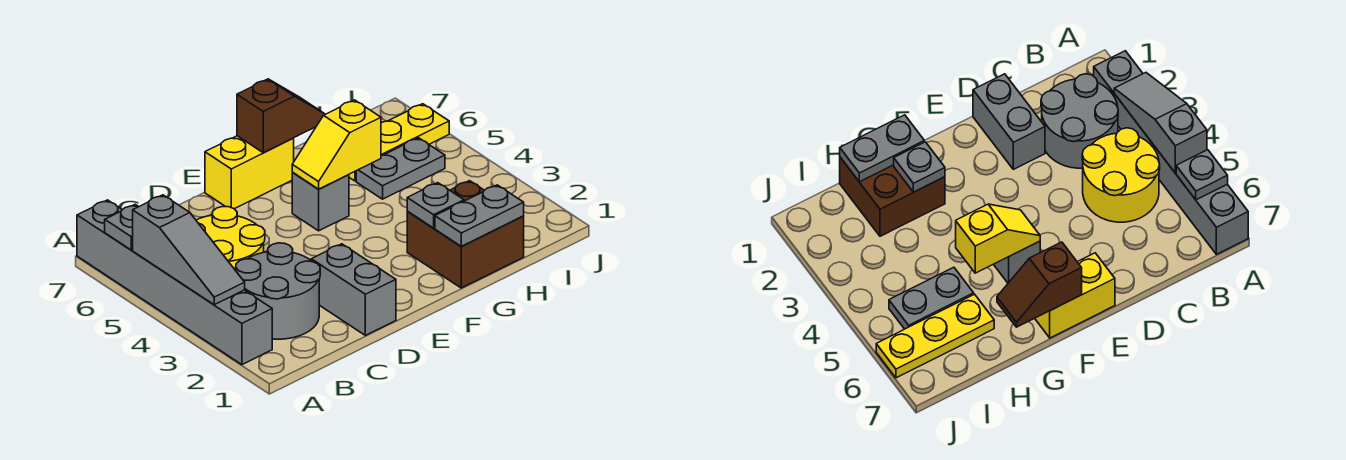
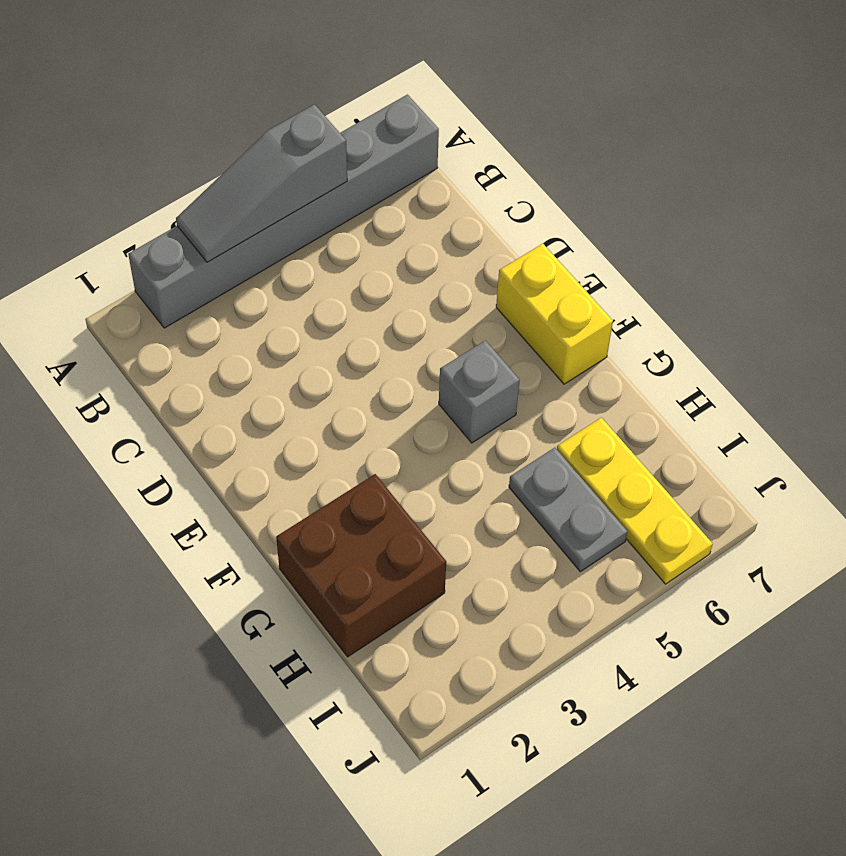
none -> grey 2x2 round brick [236,243,320,339]
none -> yellow 2x2 round brick [196,207,265,271]
none -> grey 1x2 brick [311,244,396,335]

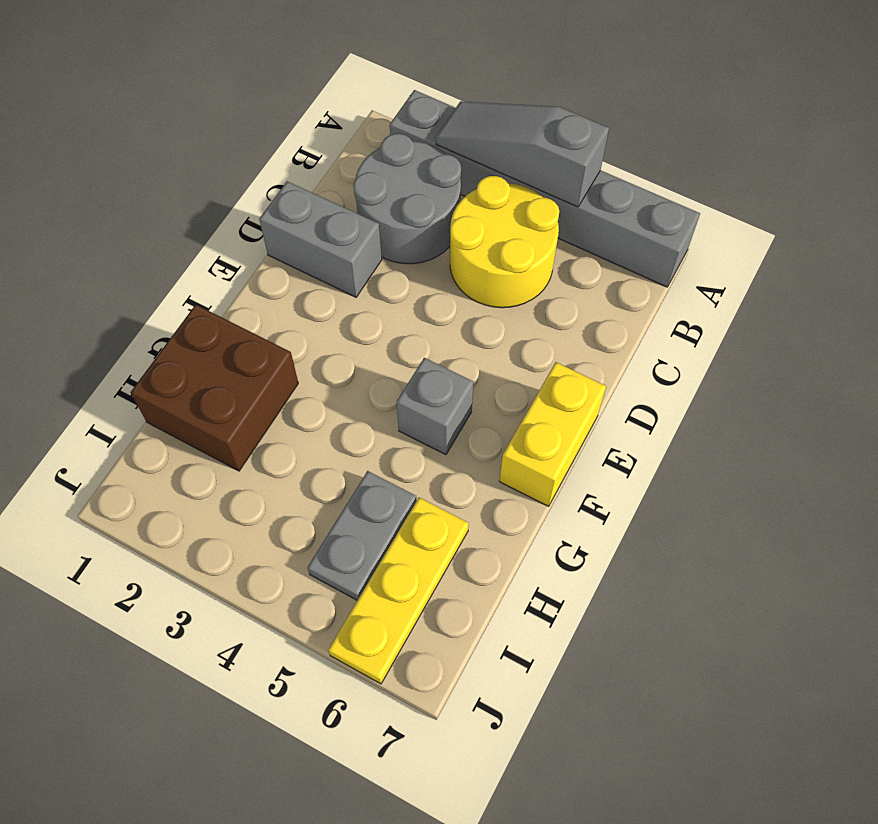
none -> grey 1x1 plate [105,204,138,250]
none -> yellow 1x2 slope [292,100,381,189]
none -> brown 1x2 slope [237,79,325,153]

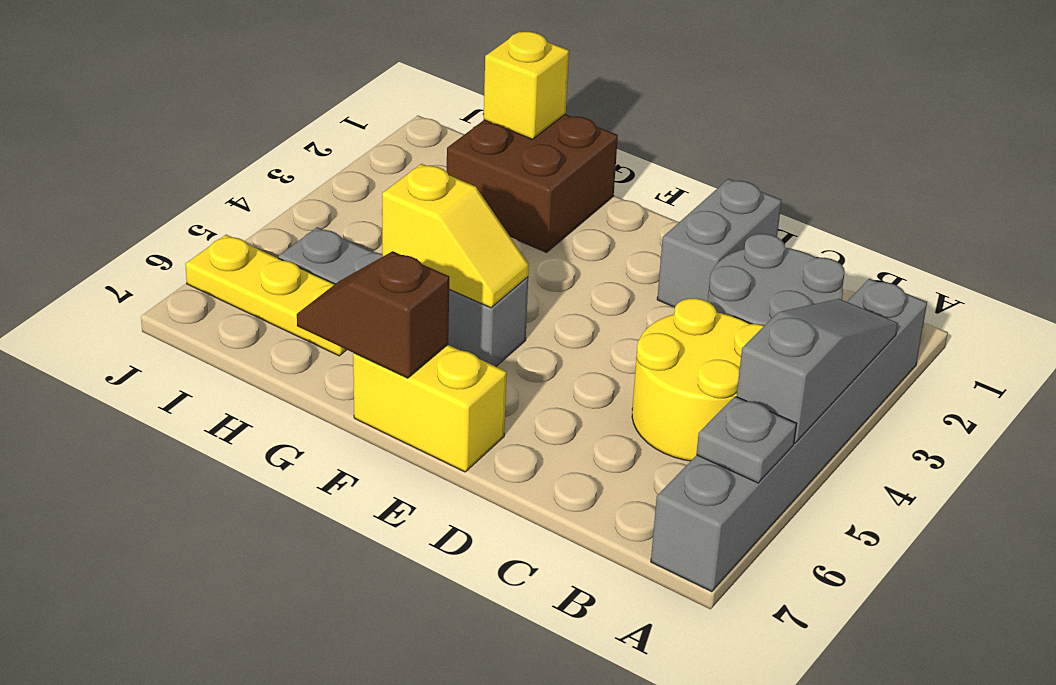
yellow 1x1 brick [484,31,569,139] -> grey 1x2 plate [435,185,524,246]
none -> grey 1x1 plate [407,183,464,228]

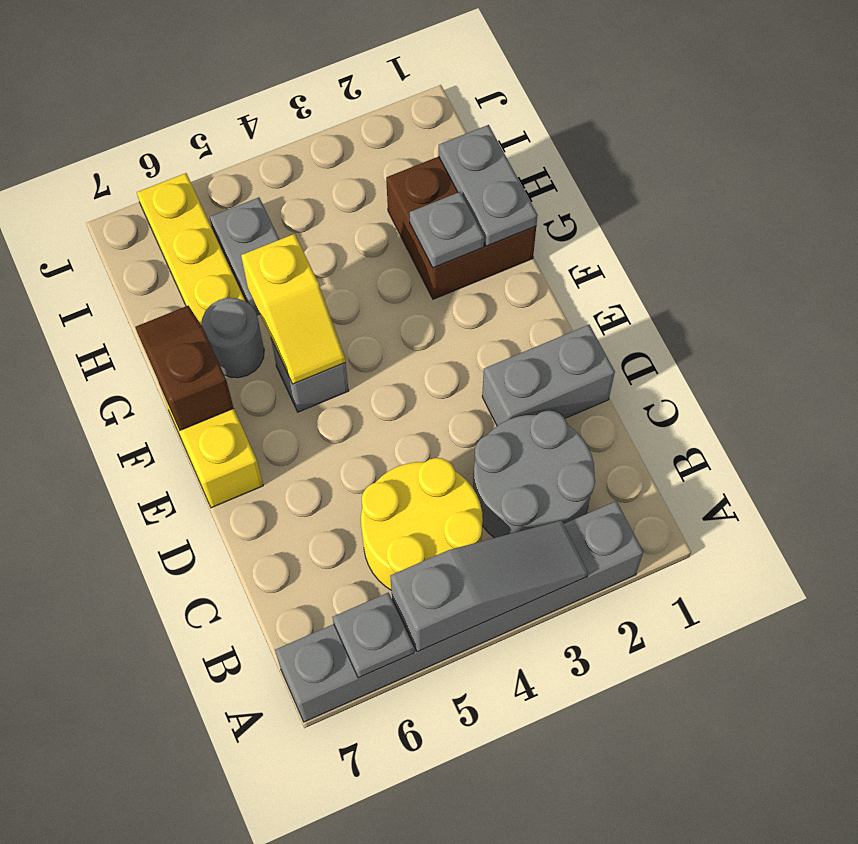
grey 1x1 round brick [201,298,264,378] -> none

